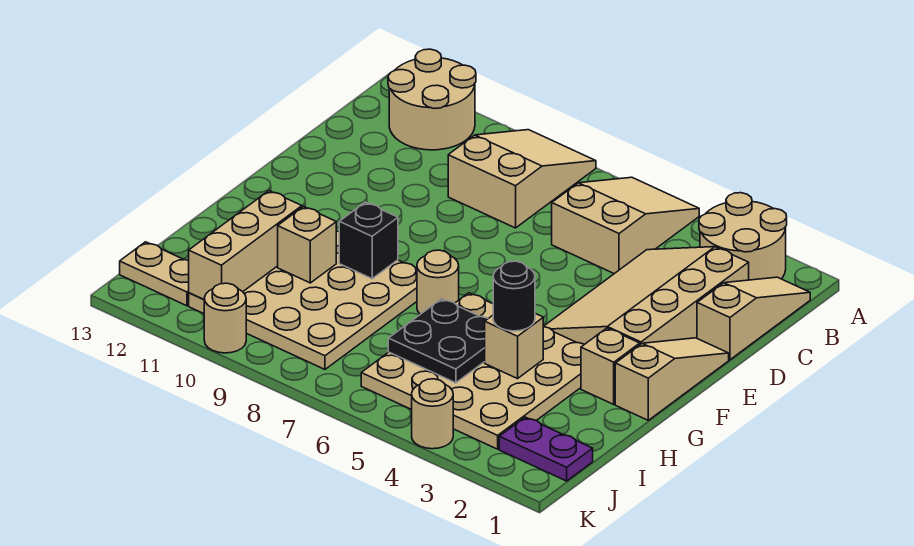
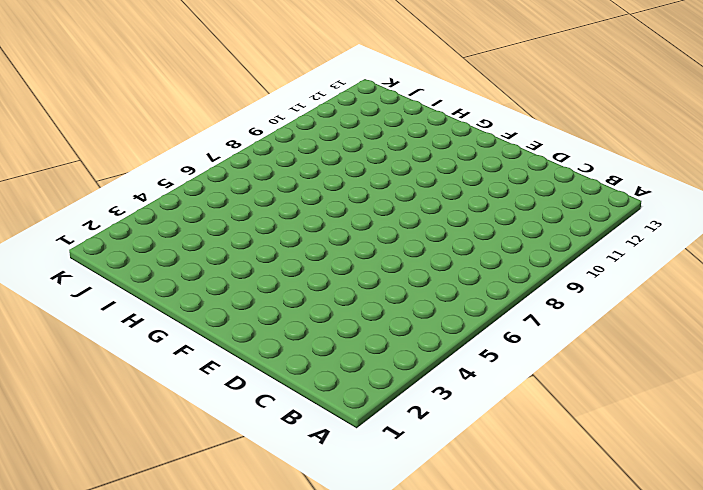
none -> tan 2x2 round brick [699,193,787,280]
none -> tan 2x3 slope [552,177,699,274]
none -> tan 2x3 slope [448,130,596,228]

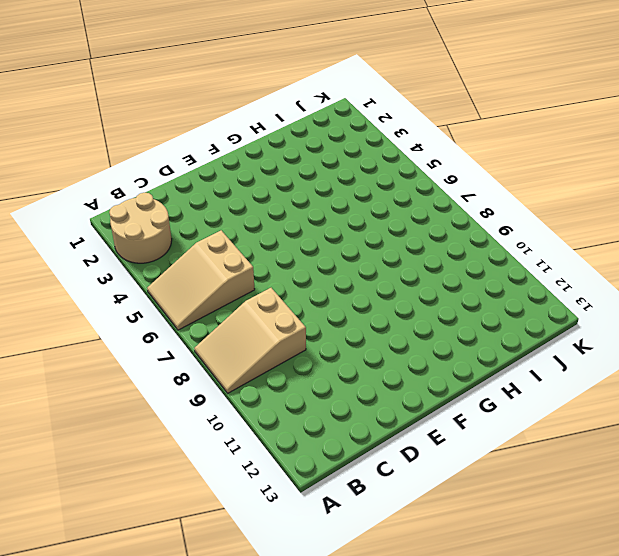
none -> tan 2x2 round brick [388,49,476,150]
none -> tan 1x3 slope [697,277,810,360]
none -> tan 3x4 slope [543,247,749,345]

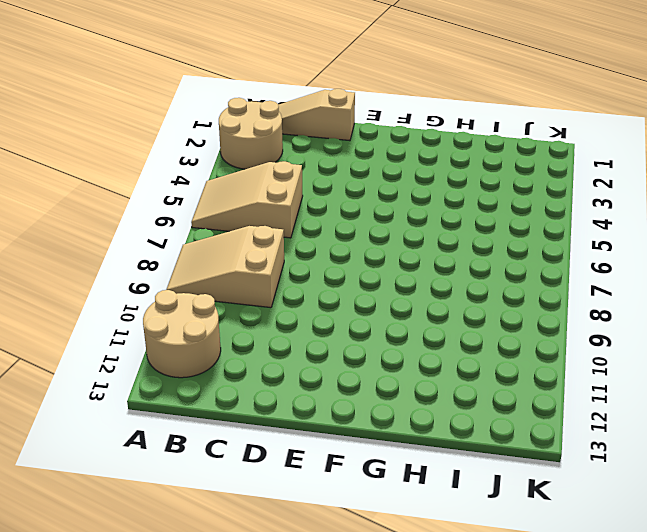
none -> tan 3x4 slope [543,247,749,345]
none -> tan 1x3 slope [615,338,729,420]
none -> tan 1x1 brick [581,328,640,404]

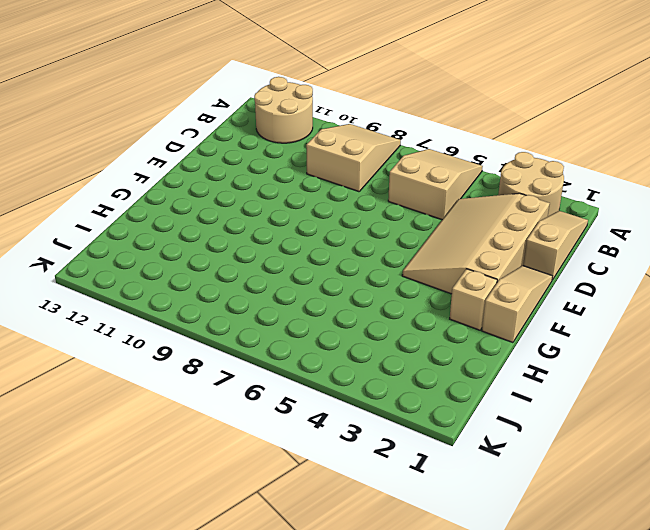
none -> tan 4x4 plate [361,293,584,449]
none -> tan 1x1 round brick [417,250,459,314]
none -> tan 4x4 plate [189,231,417,369]

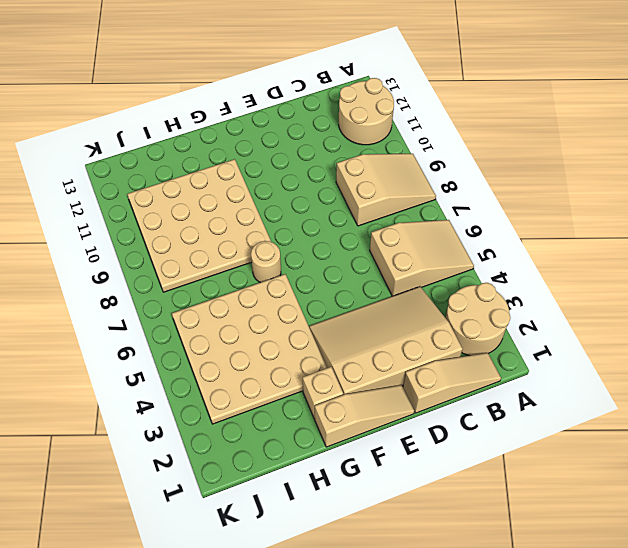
none -> purple 1x2 plate [499,417,593,481]
none -> tan 1x2 plate [120,242,189,306]
none -> tan 1x1 round brick [412,379,453,449]

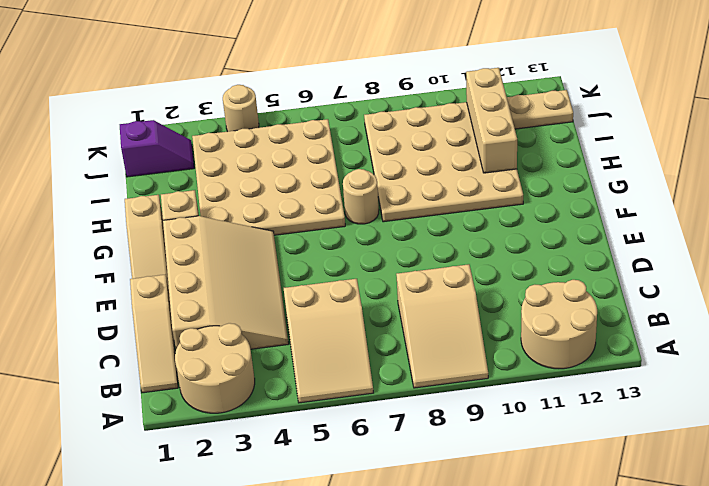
purple 1x2 slope [120,120,194,177] -> purple 1x2 plate [499,417,593,481]
none -> tan 1x1 round brick [204,283,246,353]
none -> black 1x1 brick [339,202,398,279]
none -> tan 1x1 brick [485,313,543,379]

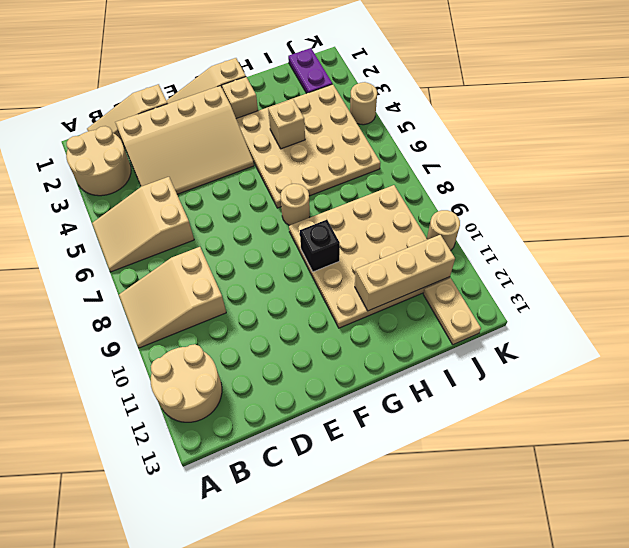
none -> black 2x2 plate [388,299,488,383]
none -> tan 1x1 brick [278,207,336,283]
none -> black 1x1 round brick [493,261,535,331]

